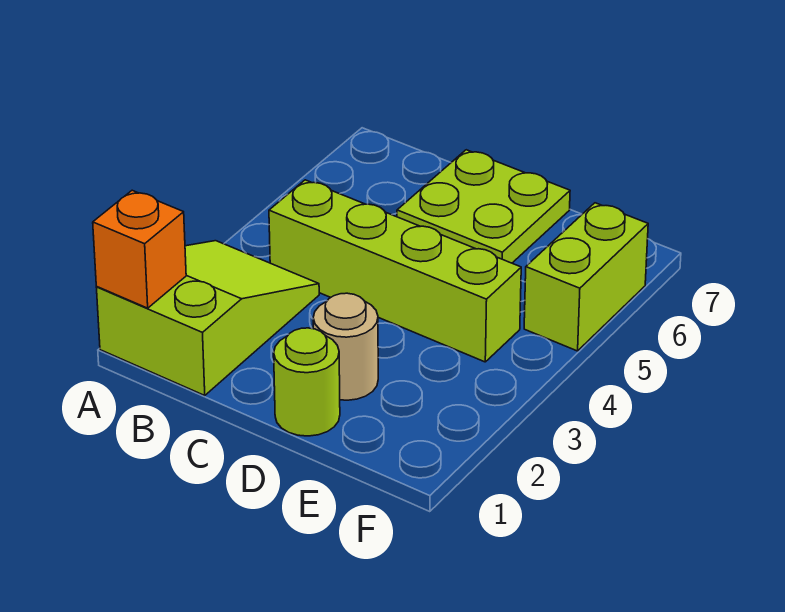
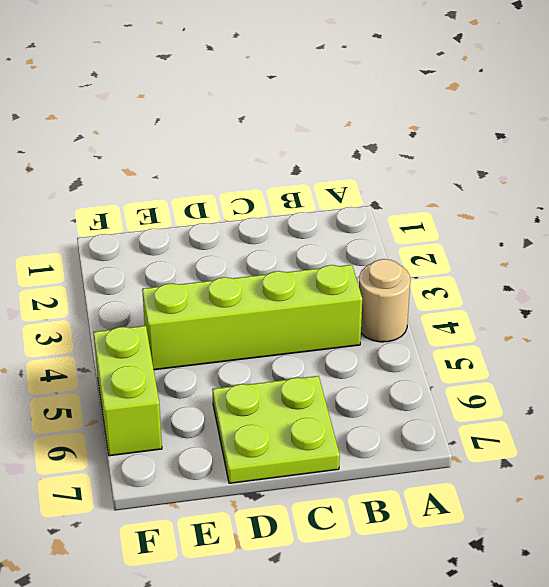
tan 1x1 round brick [359,259,410,342] -> tan 1x1 round brick moved to [313,293,378,400]
none -> lime 2x3 slope [96,241,319,396]
none -> lime 1x1 round brick [274,328,340,436]

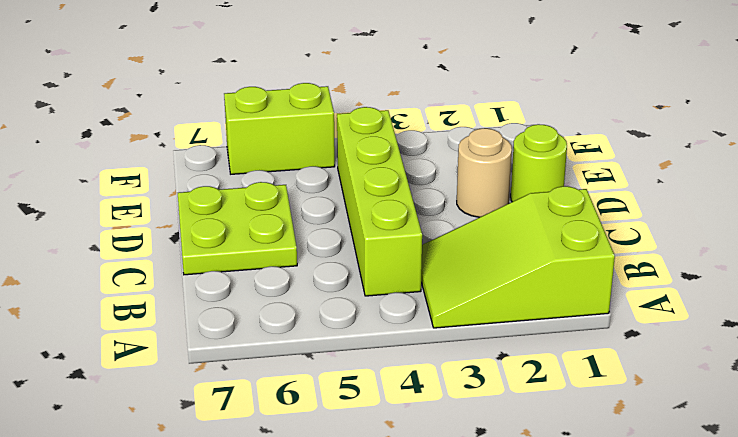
none -> orange 1x1 brick [93,190,186,308]

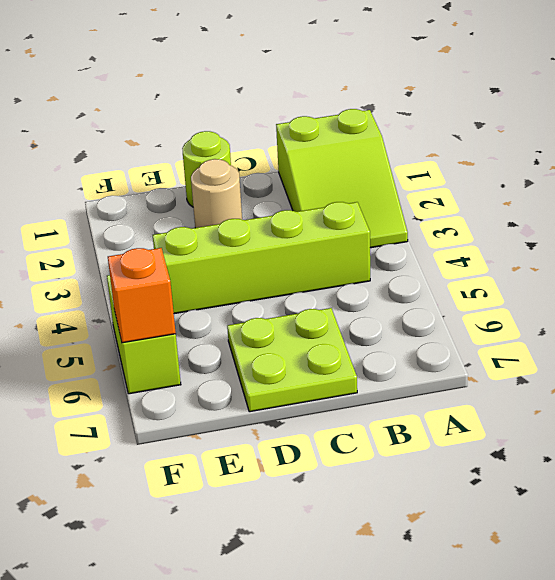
orange 1x1 brick [108,248,176,343] -> orange 1x1 brick moved to [93,190,186,308]

